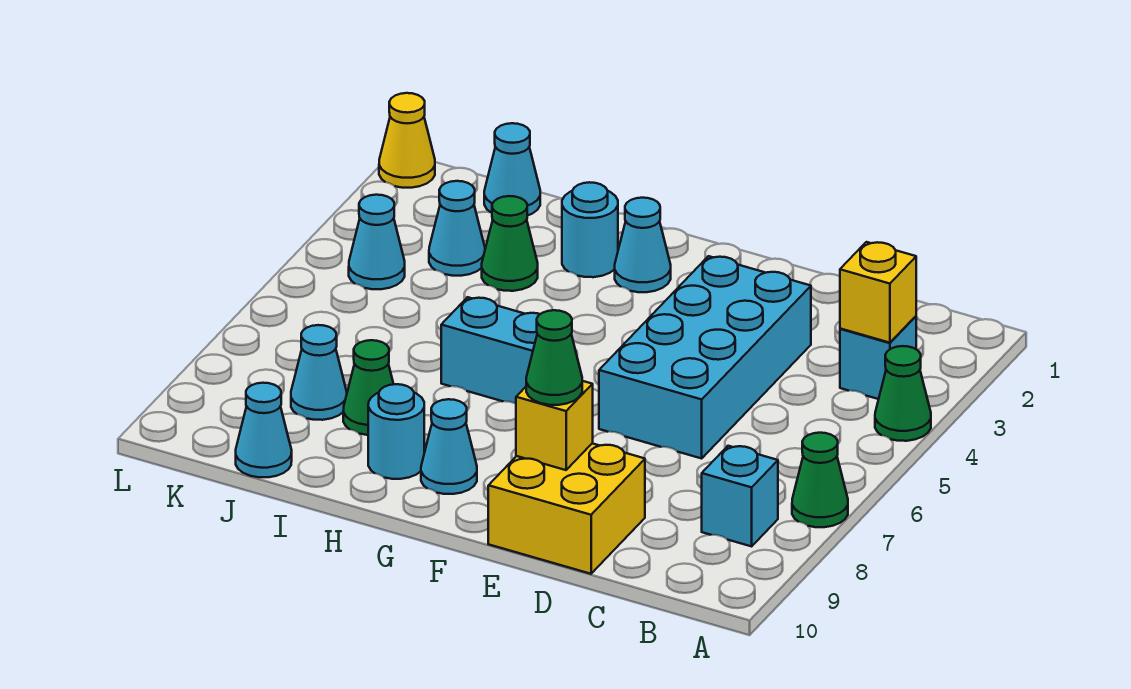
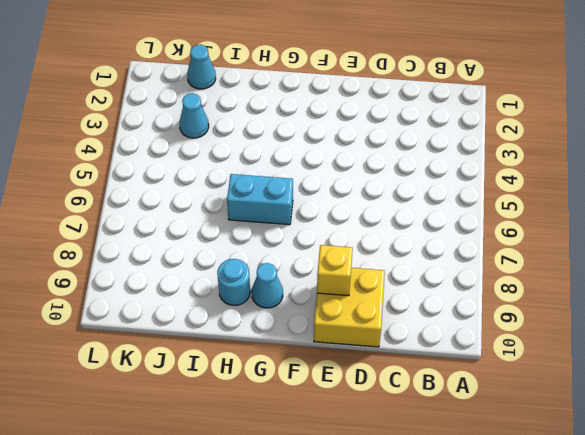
none -> green 1x1 cone [875,346,931,441]
none -> green 1x1 cone [792,433,848,527]
none -> cyan 1x1 brick [840,316,916,399]

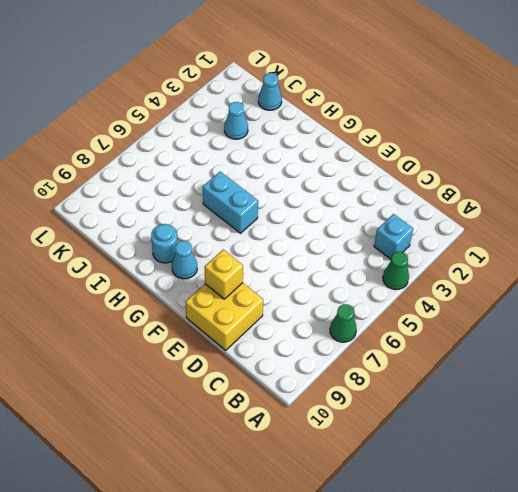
none -> cyan 1x1 brick [702,446,778,546]
none -> cyan 2x4 brick [599,256,811,458]
none -> cyan 1x1 cone [615,198,671,292]

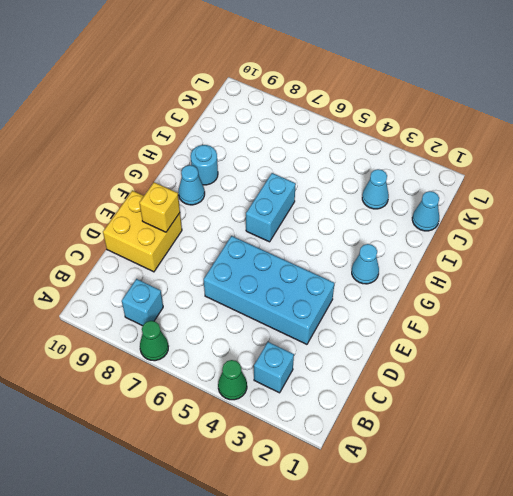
none -> cyan 1x1 round brick [562,182,618,277]
none -> green 1x1 cone [482,196,538,291]
none -> green 1x1 cone [343,340,393,435]

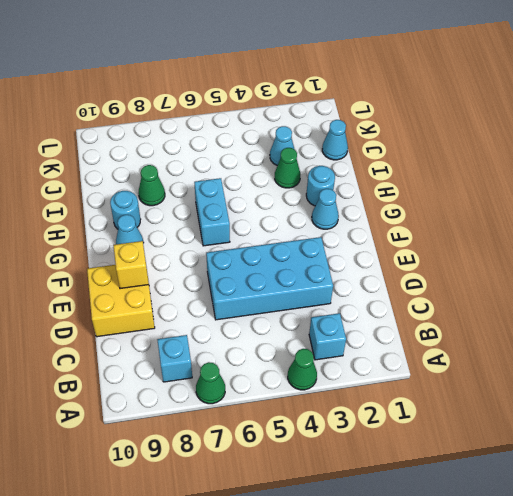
none -> cyan 1x1 cone [291,325,347,420]
none -> cyan 1x1 cone [236,383,292,477]
none -> cyan 1x1 cone [349,195,405,289]

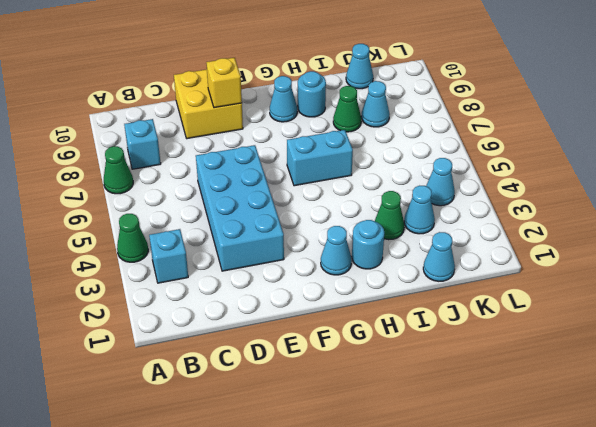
none -> yellow 1x1 cone [379,93,435,188]
none -> yellow 1x1 brick [840,242,916,343]
none -> green 1x1 cone [526,310,582,405]

